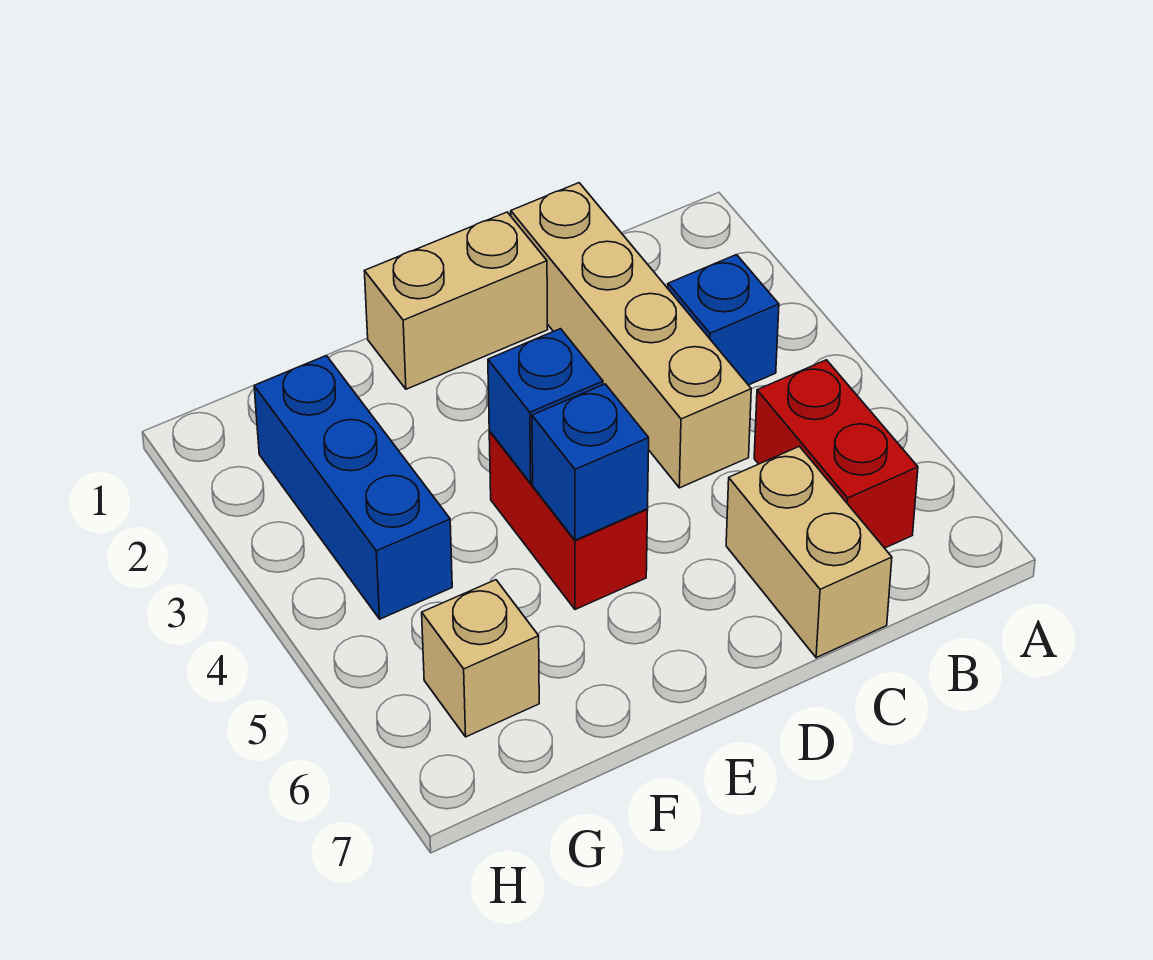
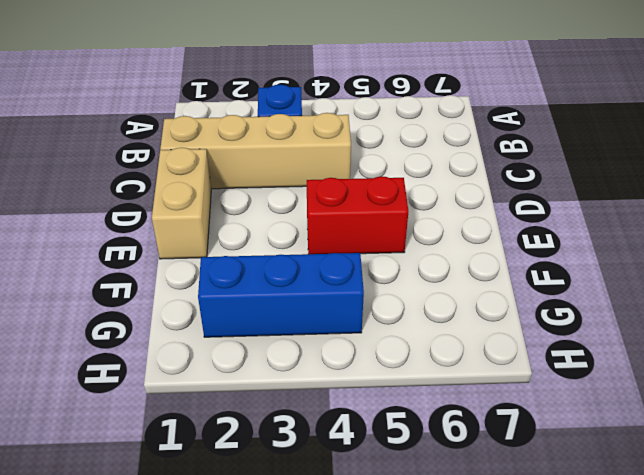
none -> red 1x2 brick [754,360,918,548]
none -> tan 1x2 brick [726,446,892,658]

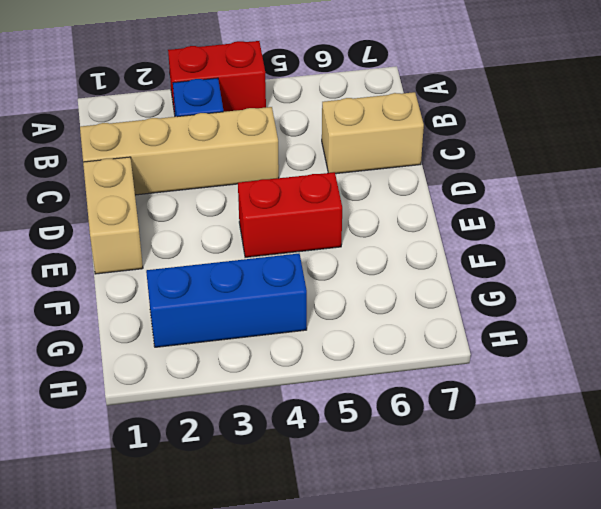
red 1x2 brick [168,41,266,114] -> red 1x2 brick moved to [754,360,918,548]
none -> tan 1x1 brick [422,580,539,737]
none -> blue 1x1 brick [488,329,603,483]

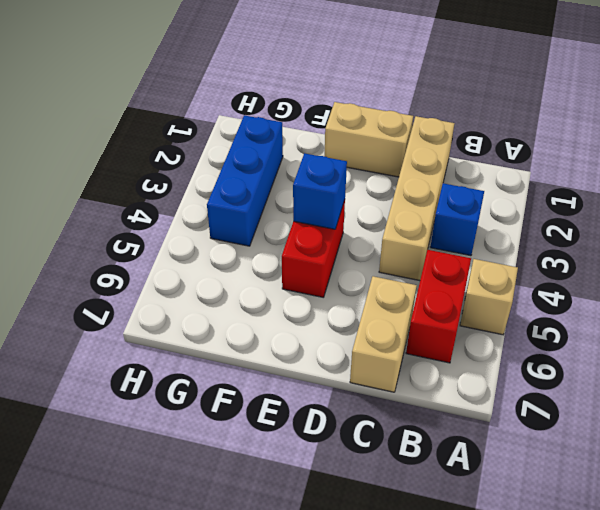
tan 1x1 brick [460,259,518,335] -> tan 1x1 brick moved to [422,580,539,737]
none -> blue 1x1 brick [532,384,649,540]

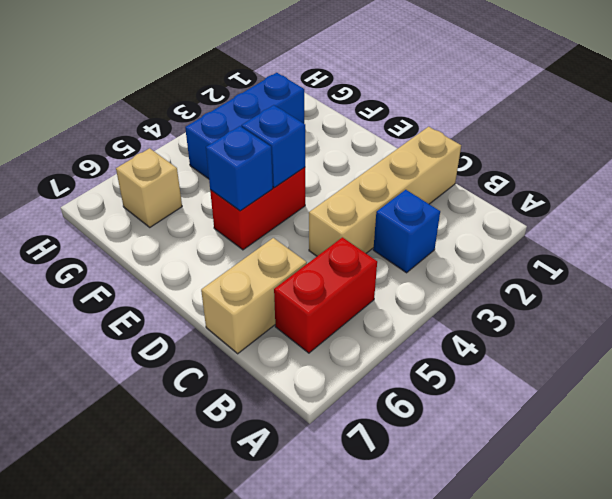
none -> tan 1x2 brick [364,212,548,389]

